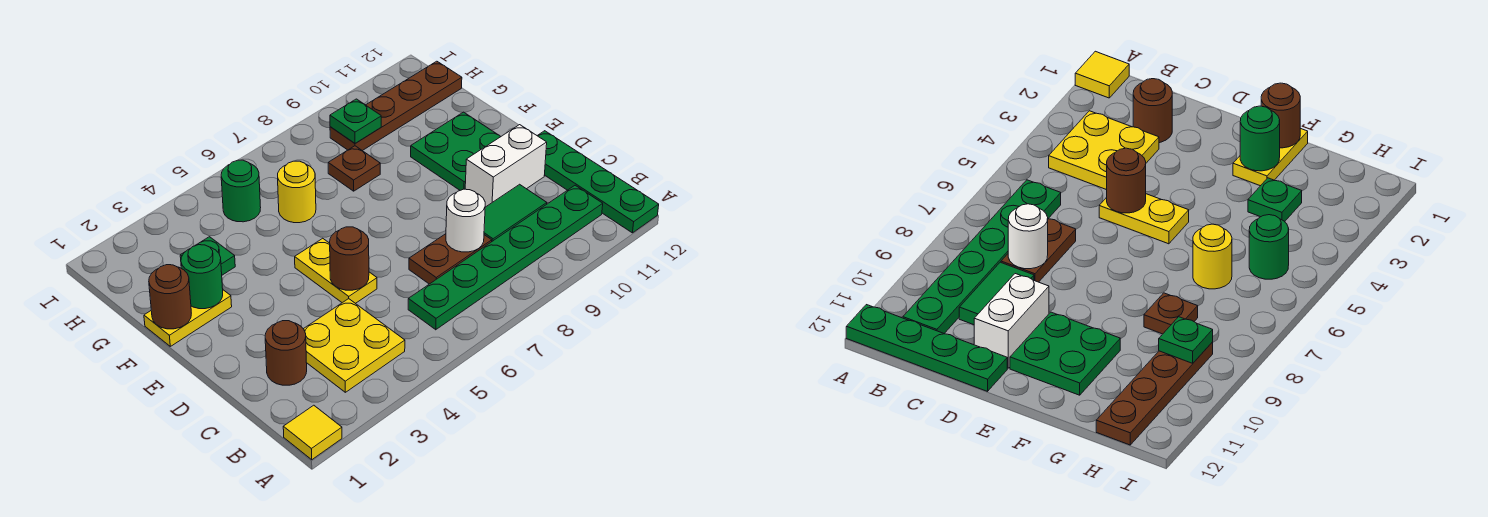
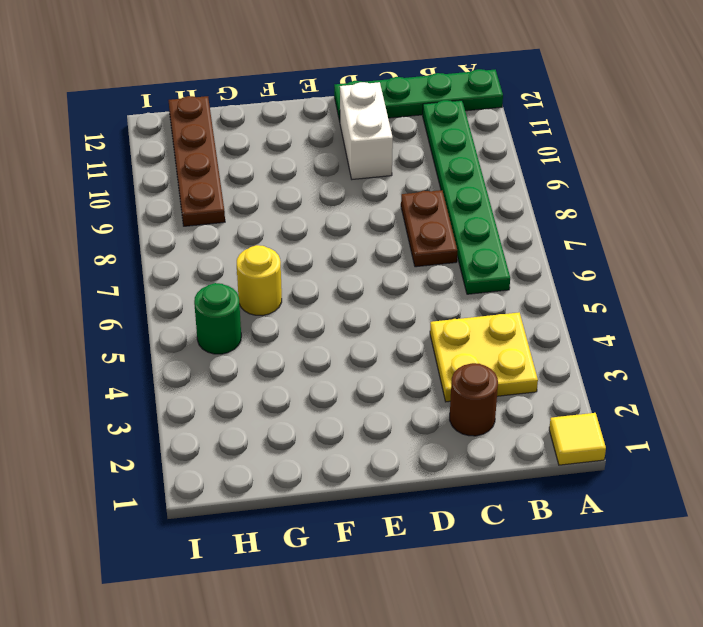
none -> green 1x2 tile [484,184,547,241]
none -> yellow 1x2 plate [295,238,377,303]
none -> green 2x2 plate [411,112,501,190]

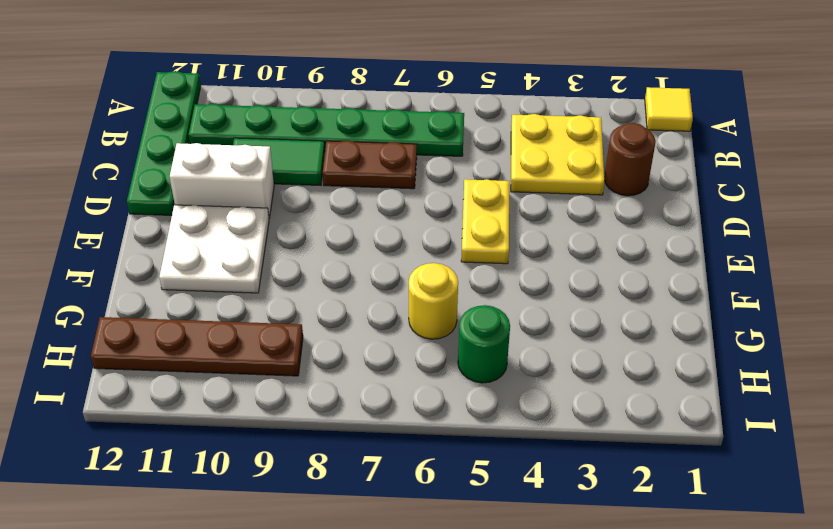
white 2x2 plate [159,205,269,293] -> green 2x2 plate [411,112,501,190]
none -> yellow 1x2 plate [144,290,232,346]
none -> green 1x1 plate [180,237,235,275]
none -> brown 1x1 plate [328,146,380,191]

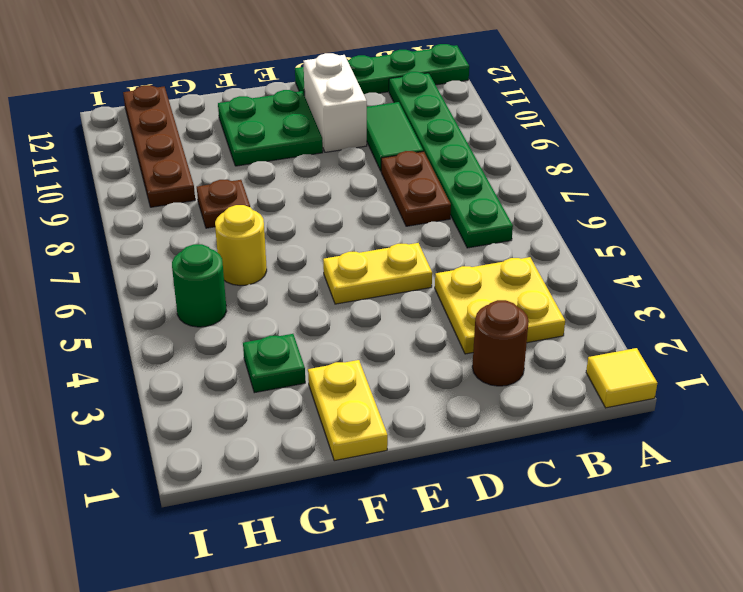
none -> white 1x1 round brick [446,189,485,252]
none -> brown 1x1 round brick [330,227,369,290]
none -> brown 1x1 round brick [149,265,191,329]

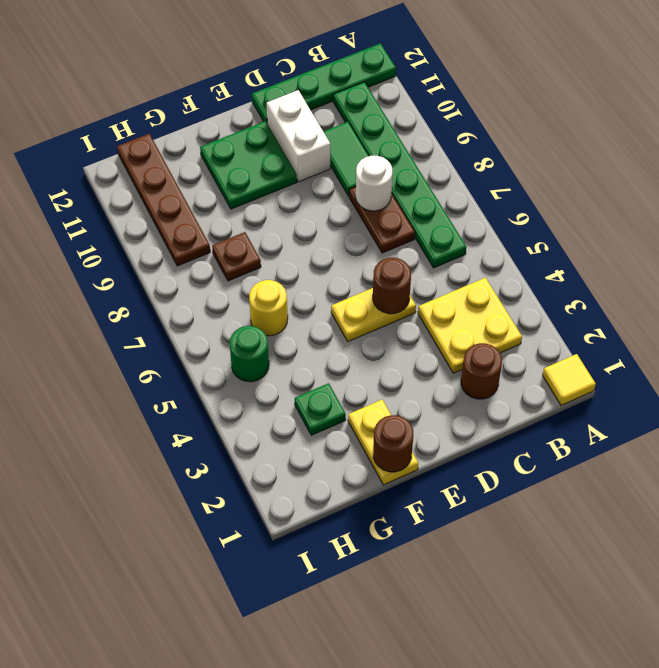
none -> green 1x1 round brick [181,245,223,309]
none -> green 1x1 plate [330,99,381,143]

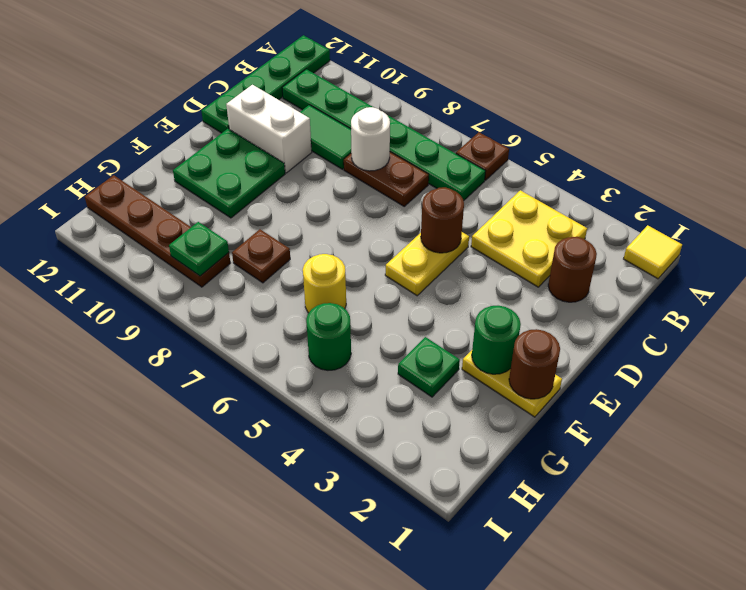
brown 1x1 plate [456,132,509,180] -> none

